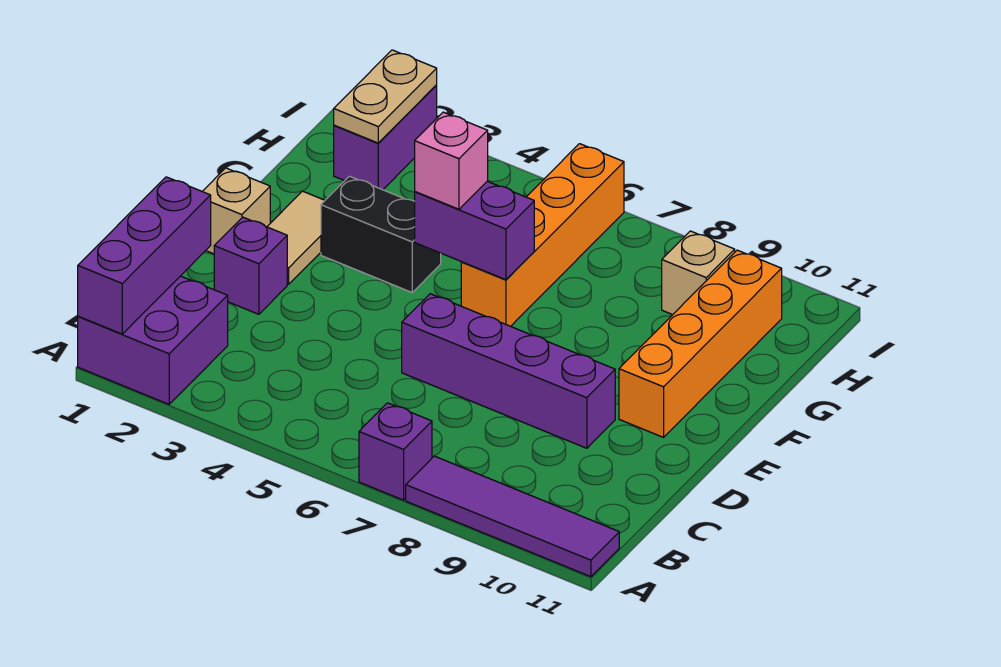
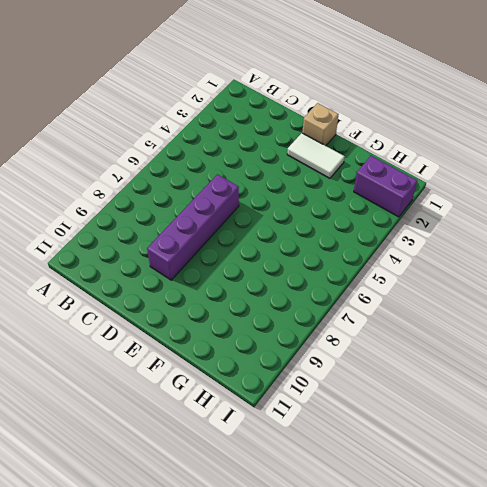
white 1x2 tile [287,133,345,178] -> tan 1x2 tile [267,191,325,284]
none -> purple 2x2 brick [78,276,228,404]
none -> purple 1x1 brick [359,403,432,500]
none -> purple 1x4 tile [406,456,619,577]

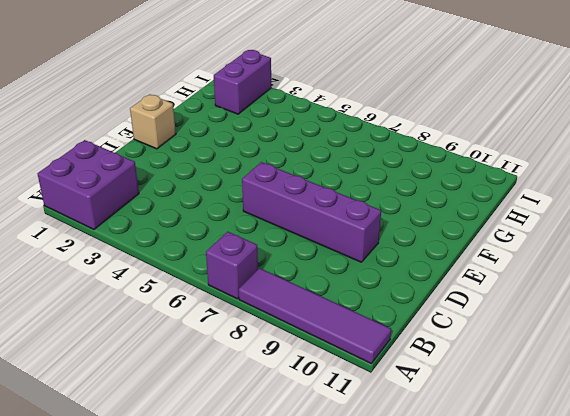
none -> purple 1x1 brick [214,217,287,314]
none -> tan 1x2 tile [267,191,325,284]
none -> orange 1x4 brick [619,250,782,437]

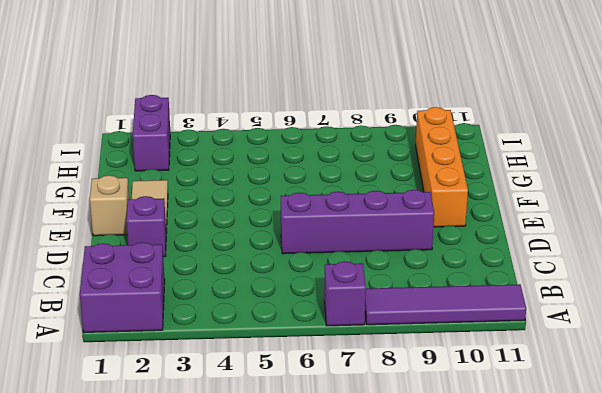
none -> black 1x2 brick [321,176,441,292]
none -> orange 1x4 brick [461,144,624,326]
none -> tan 1x1 brick [662,231,735,315]

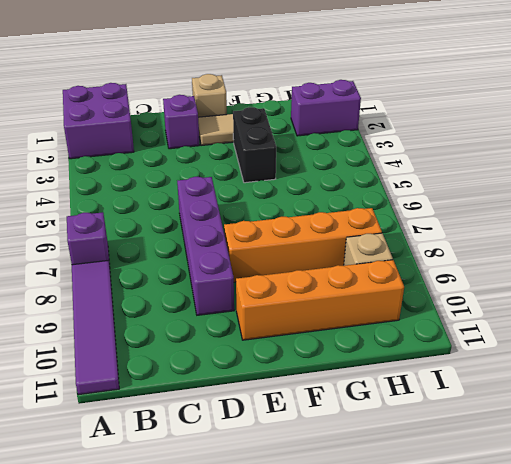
orange 1x4 brick [224,208,382,282] -> orange 1x4 brick moved to [461,144,624,326]
none -> purple 1x3 brick [78,177,211,334]
none -> purple 1x2 brick [415,181,534,280]
none -> tan 1x2 plate [334,50,437,143]

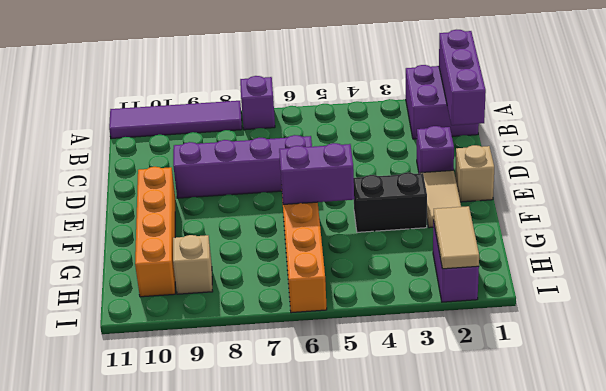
tan 1x2 tile [433,206,479,269] -> tan 1x2 plate [334,50,437,143]
none -> pink 1x1 brick [415,112,488,209]

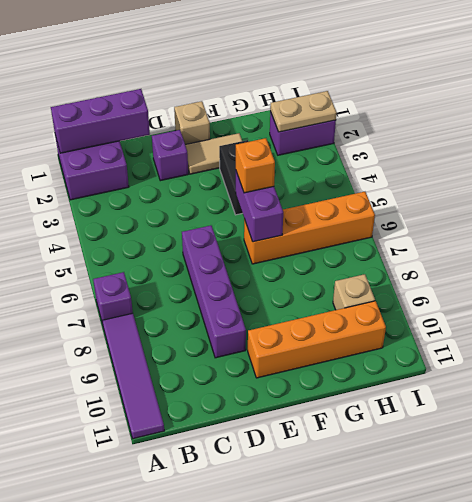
orange 1x1 brick [236,138,275,193] -> pink 1x1 brick [415,112,488,209]

